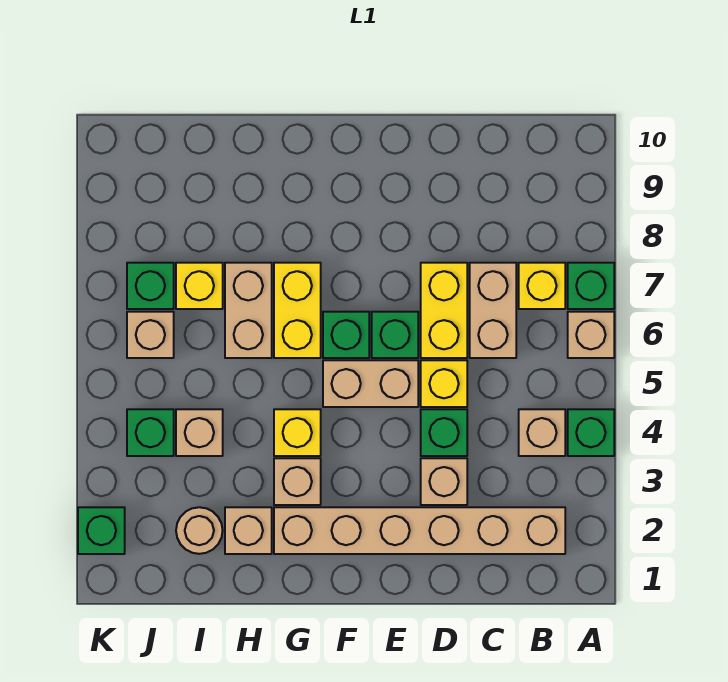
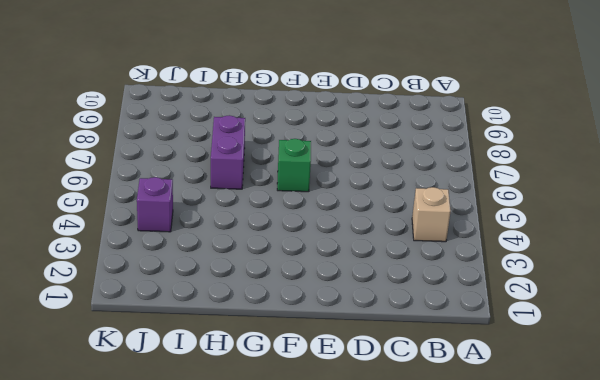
purple 1x2 brick [211,115,245,189] -> tan 1x2 brick [225,263,272,358]
purple 1x1 brick [137,177,173,232] -> green 1x1 brick [127,409,174,456]
none -> green 1x1 brick [568,409,614,456]
none -> tan 1x1 brick [568,312,614,358]
none -> green 1x1 brick [568,263,614,309]

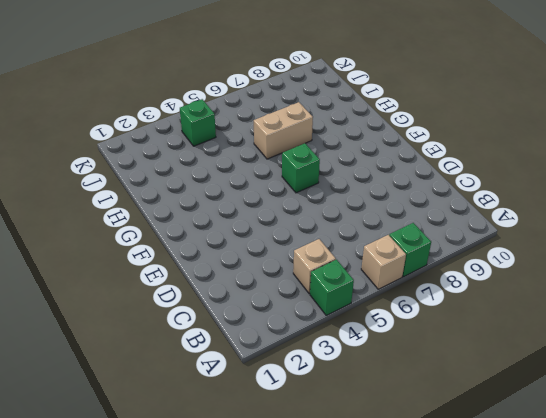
none -> tan 1x6 brick [274,507,565,554]
none -> yellow 1x1 brick [519,263,565,309]
none -> tan 1x2 brick [470,263,516,358]

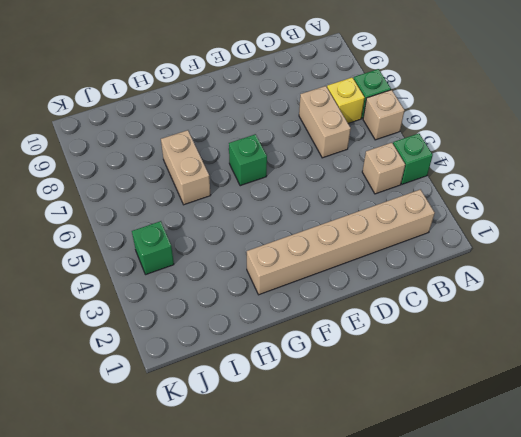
none -> tan 1x1 brick [421,458,467,505]
none -> green 1x1 brick [421,409,467,456]
none -> yellow 1x1 brick [421,360,467,407]

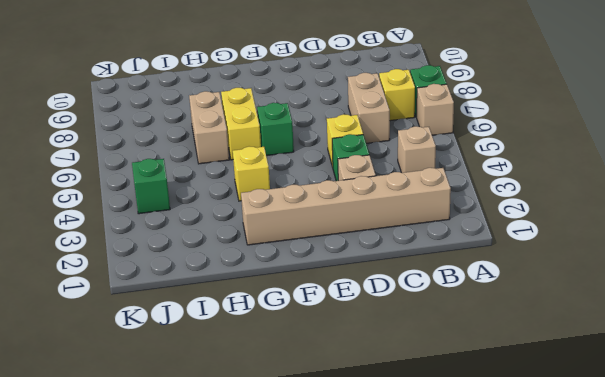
none -> green 1x1 brick [568,409,614,456]
none -> yellow 1x2 brick [421,263,467,358]
none -> tan 1x2 brick [323,360,418,407]

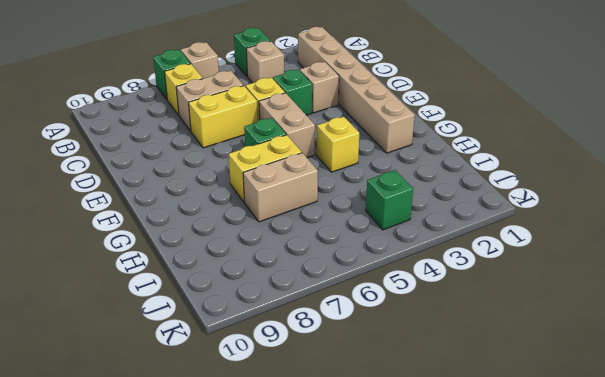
none -> green 1x1 brick [372,312,418,358]
none -> tan 1x1 brick [274,458,321,505]
none -> tan 1x1 brick [225,507,272,554]

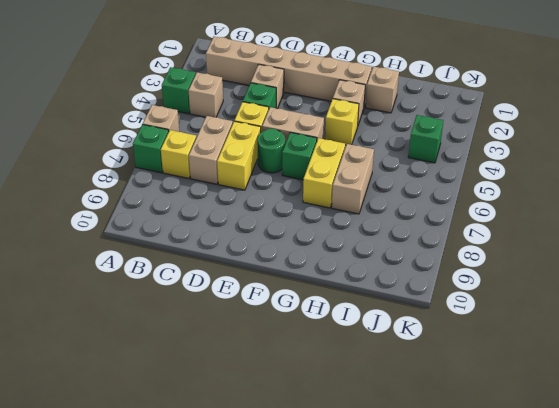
green 1x1 round brick [257,129,285,173] -> green 1x1 brick [372,312,418,358]
none -> tan 1x1 round brick [176,507,223,554]
none -> tan 1x1 brick [176,409,223,456]
none -> yellow 1x1 brick [176,263,223,309]

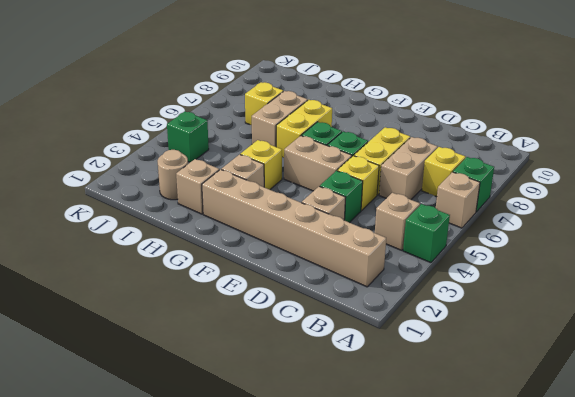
none -> tan 1x1 brick [176,409,223,456]
none -> tan 1x1 brick [127,312,174,358]
none -> green 1x1 brick [127,263,174,309]

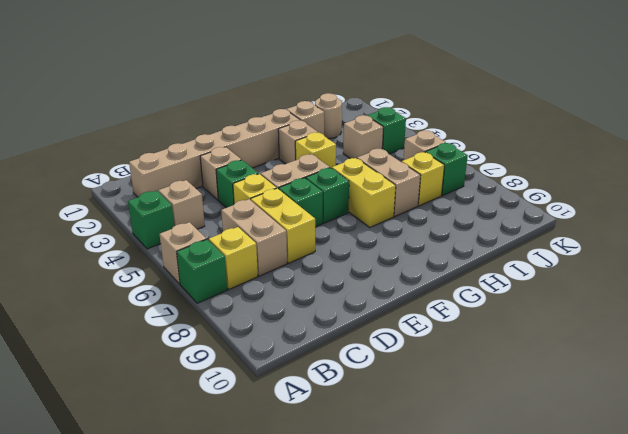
none -> green 1x1 brick [78,507,125,554]

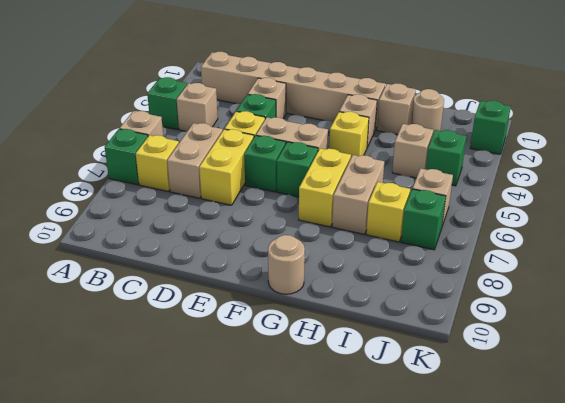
tan 1x1 round brick [268,235,305,294] -> none

